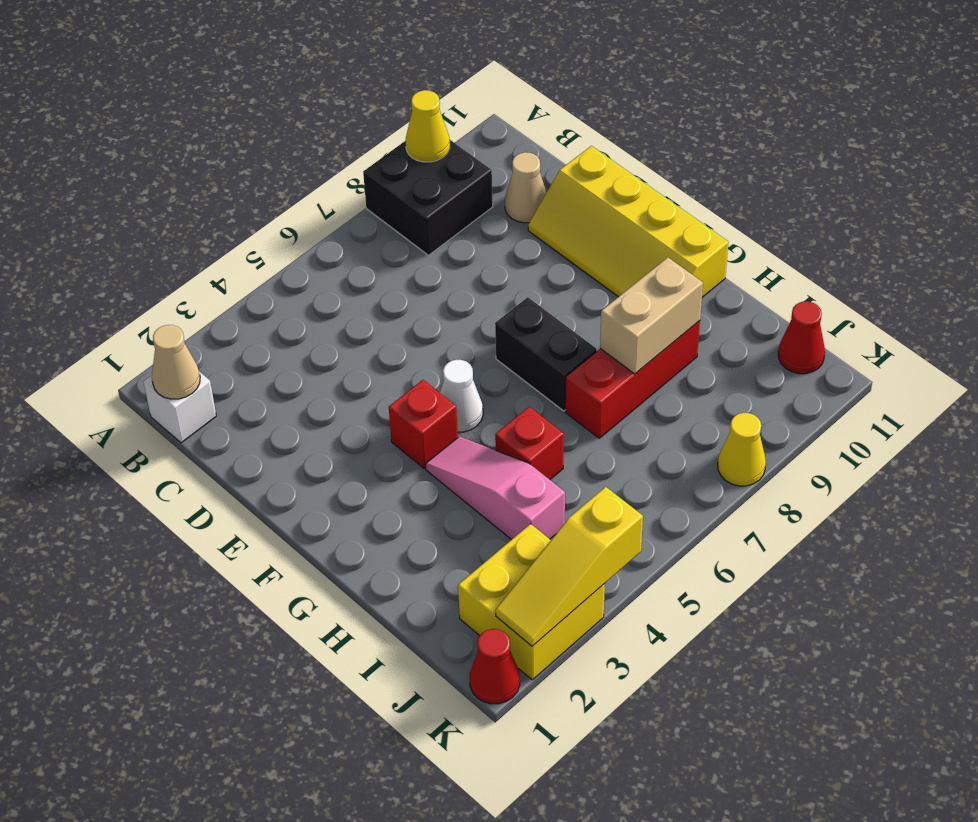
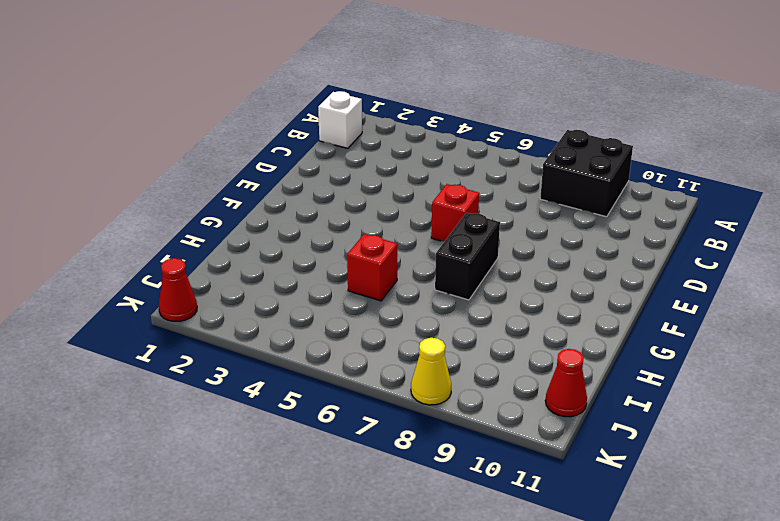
red 1x1 brick [431,184,479,241] -> red 1x1 brick moved to [389,380,458,468]
none -> tan 1x1 cone [505,152,547,223]
none -> yellow 2x4 slope [528,146,729,297]
none -> white 1x1 cone [440,360,483,432]

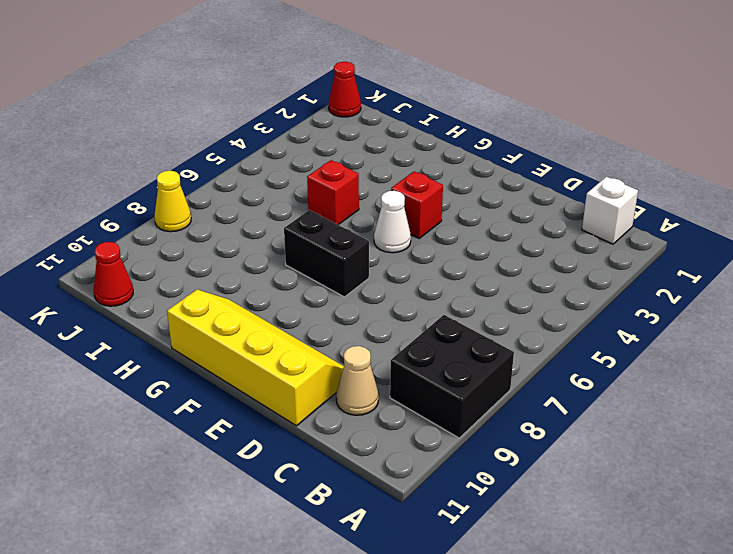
none -> pink 1x3 slope [425,436,565,540]
none -> red 1x3 brick [565,321,700,438]
none -> yellow 2x2 brick [458,524,605,680]

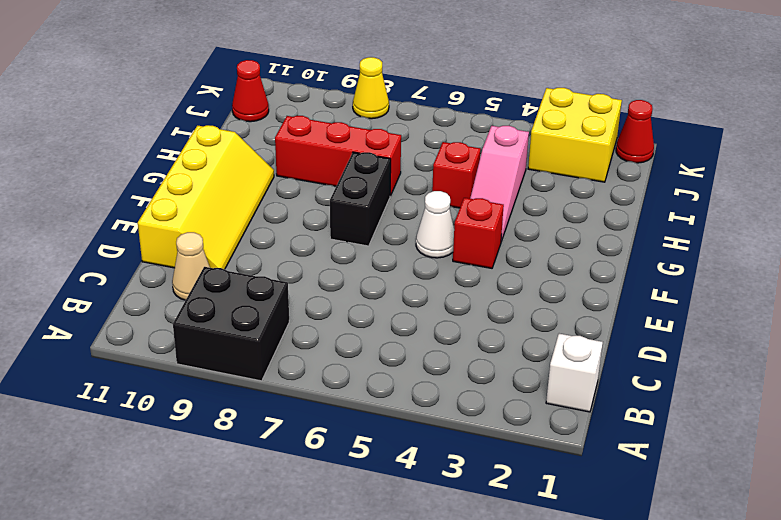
none -> yellow 1x1 cone [406,90,450,162]
none -> tan 1x1 cone [152,325,200,399]
none -> tan 1x2 brick [600,258,703,374]

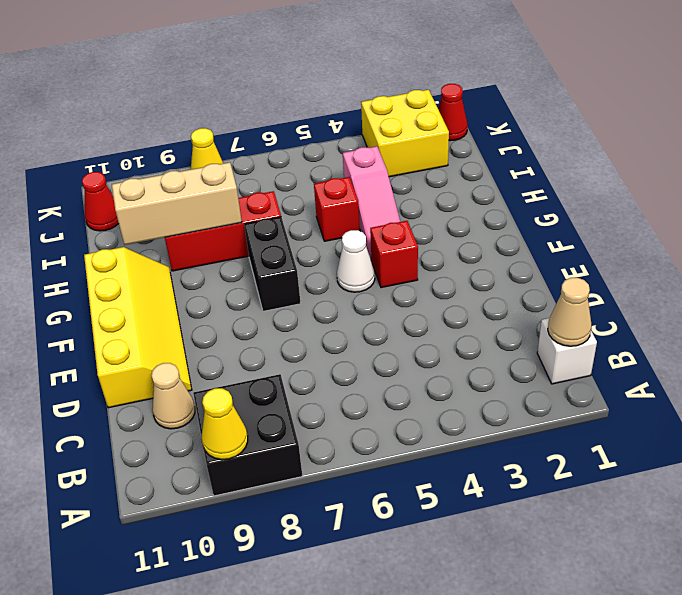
tan 1x3 brick [112,162,242,245] -> tan 1x2 brick [600,258,703,374]
none -> yellow 1x3 slope [495,487,643,646]

